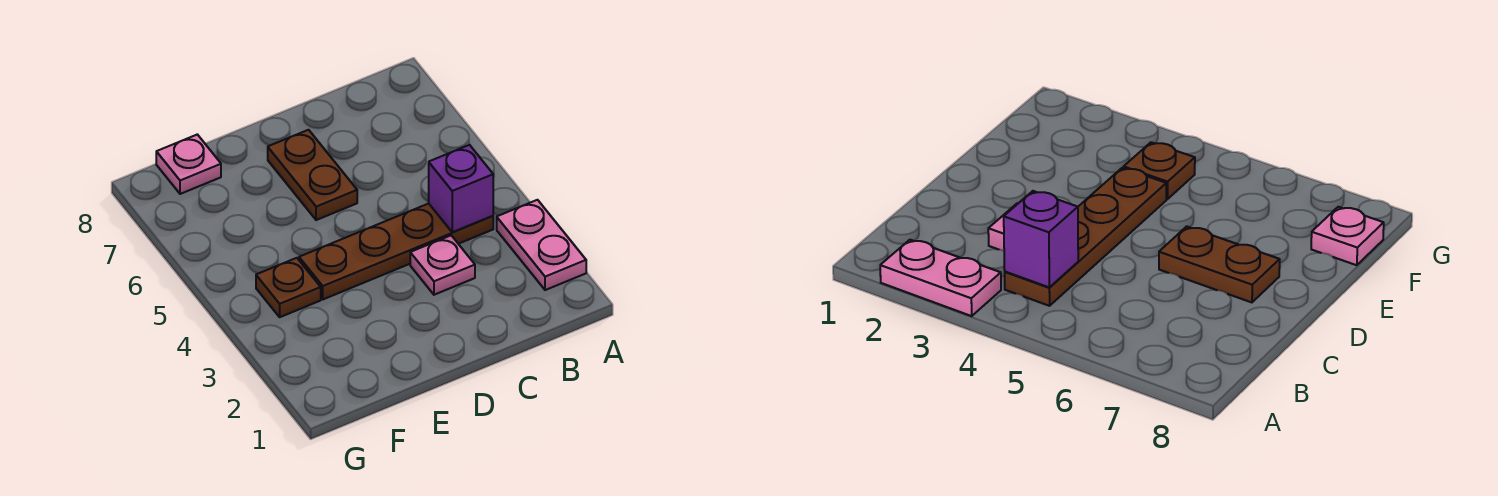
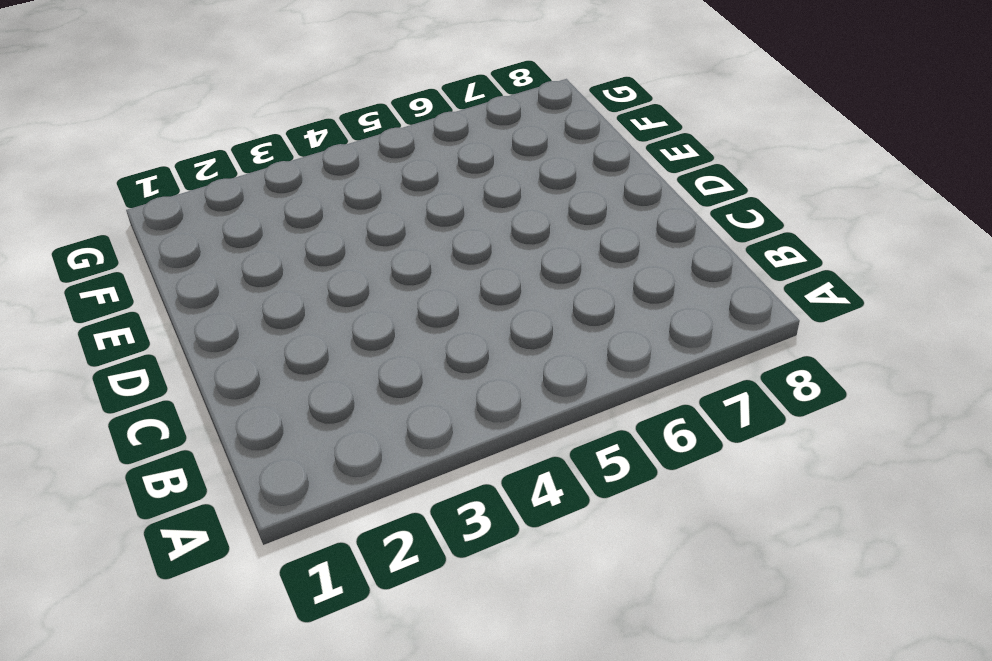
none -> pink 1x2 plate [497,200,586,290]
none -> brown 1x4 plate [299,204,493,299]

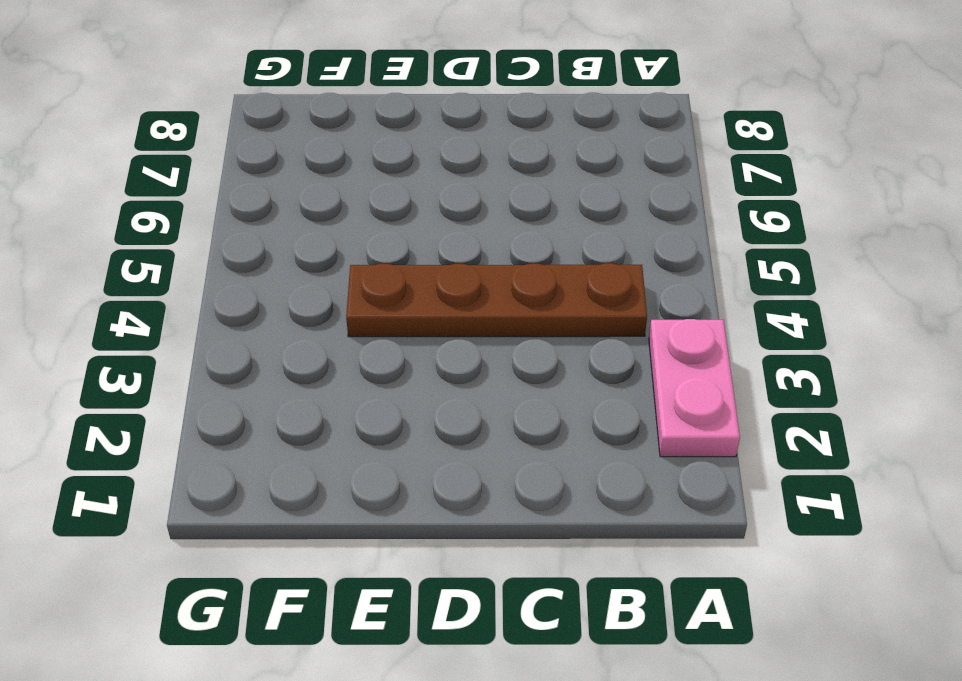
none -> pink 1x1 plate [410,236,475,295]
none -> brown 1x2 plate [268,130,357,220]

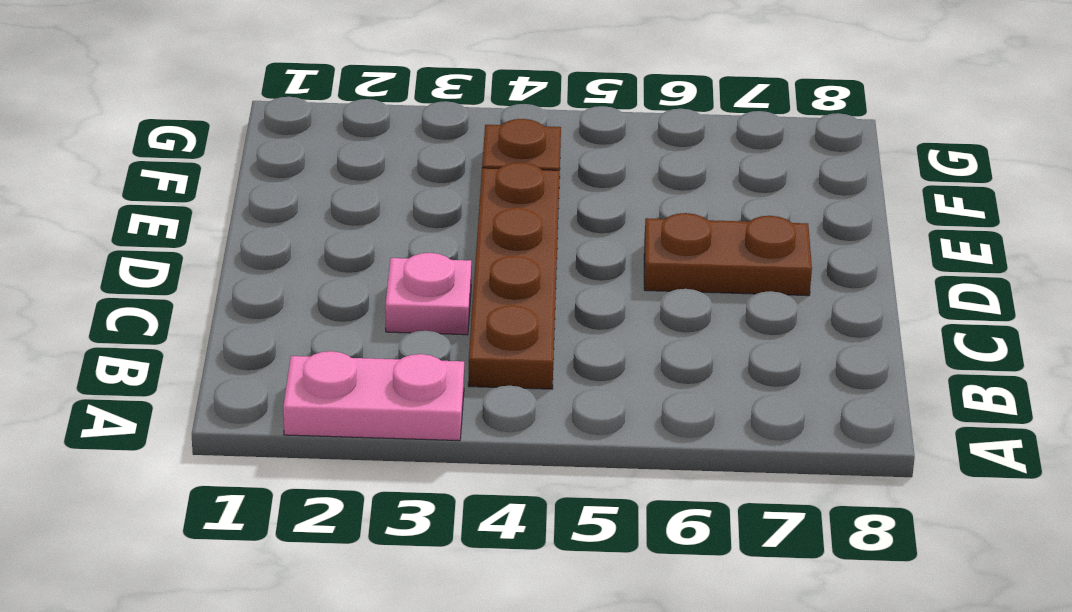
none -> pink 1x1 plate [156,134,221,194]
none -> purple 1x1 brick [429,145,493,232]

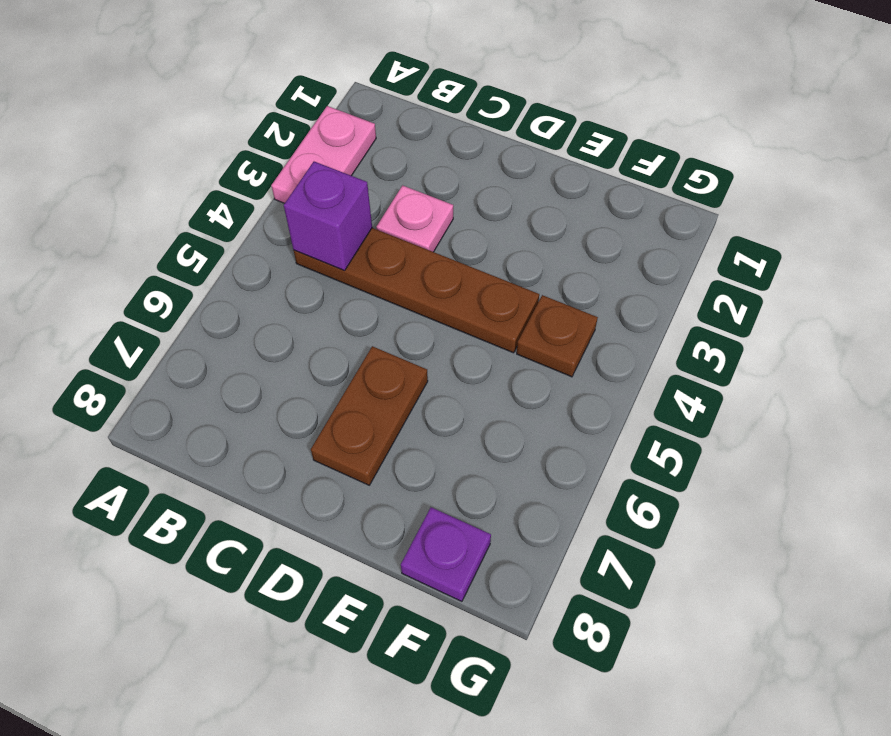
purple 1x1 plate [401,507,491,601] -> pink 1x1 plate [156,134,221,194]

